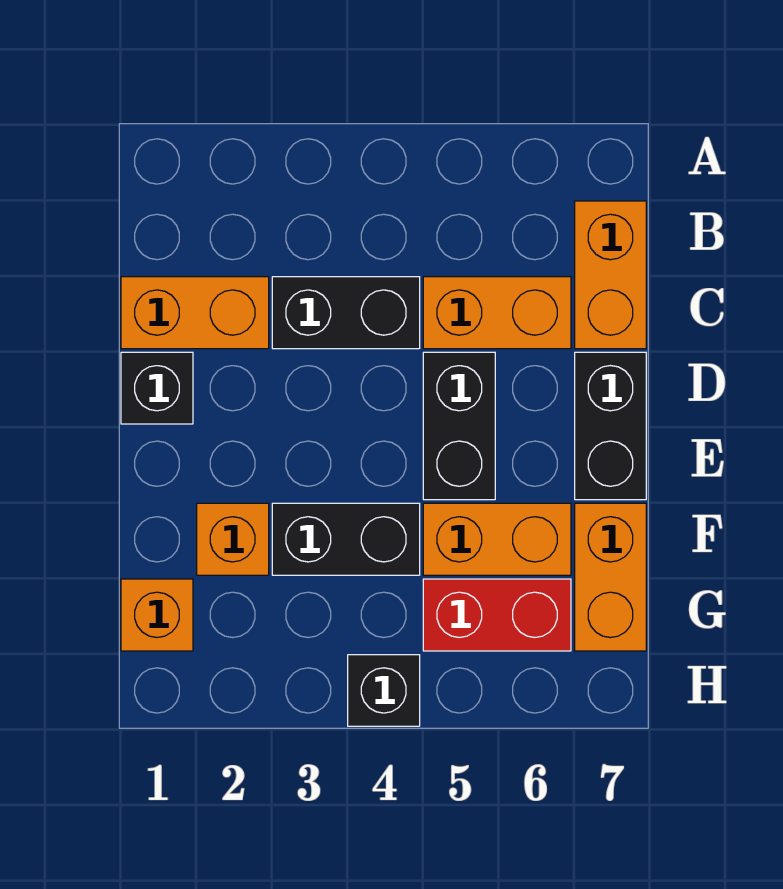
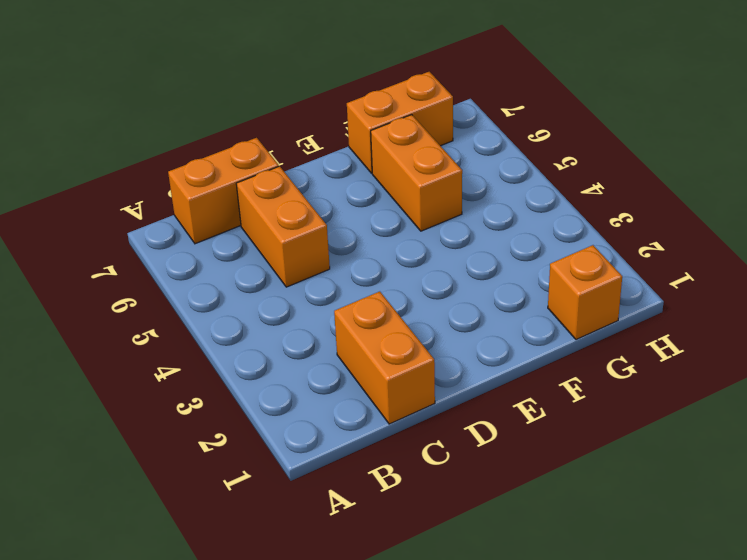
none -> black 1x2 brick [272,277,420,349]
none -> black 1x1 brick [121,352,193,424]
none -> black 1x2 brick [423,352,495,500]

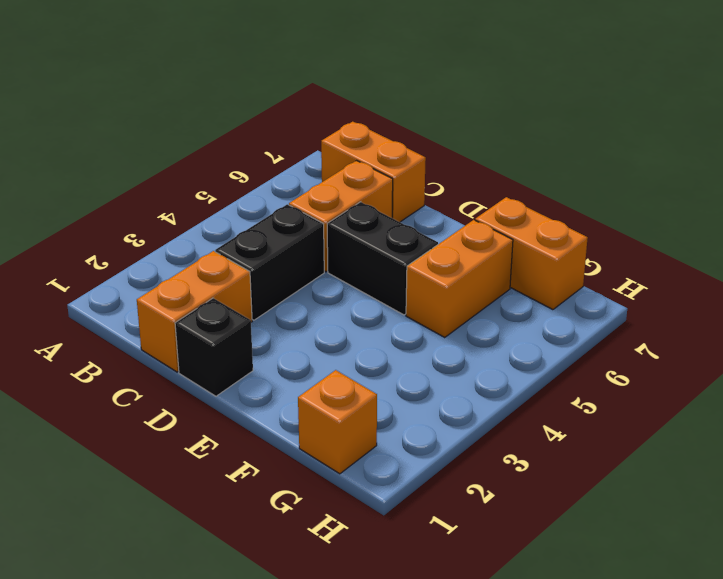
none -> black 1x2 brick [575,352,646,500]
none -> orange 1x1 brick [197,503,269,575]
none -> black 1x2 brick [272,503,420,575]

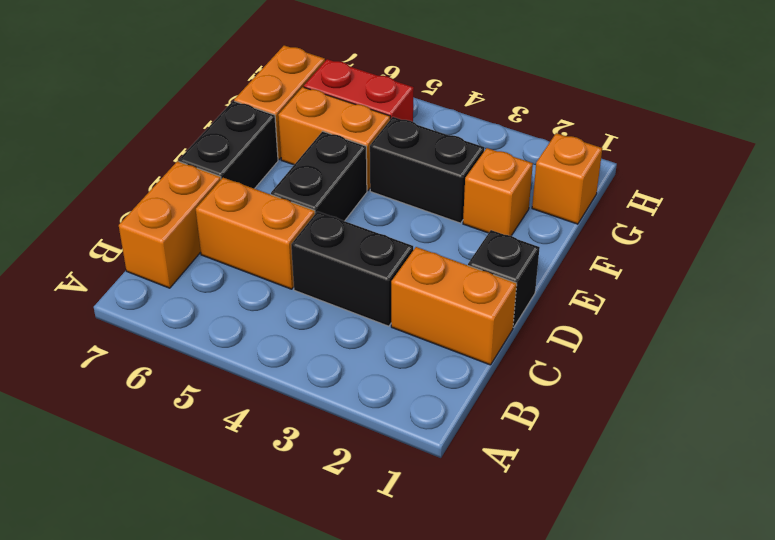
none -> black 1x1 brick [348,655,420,726]

